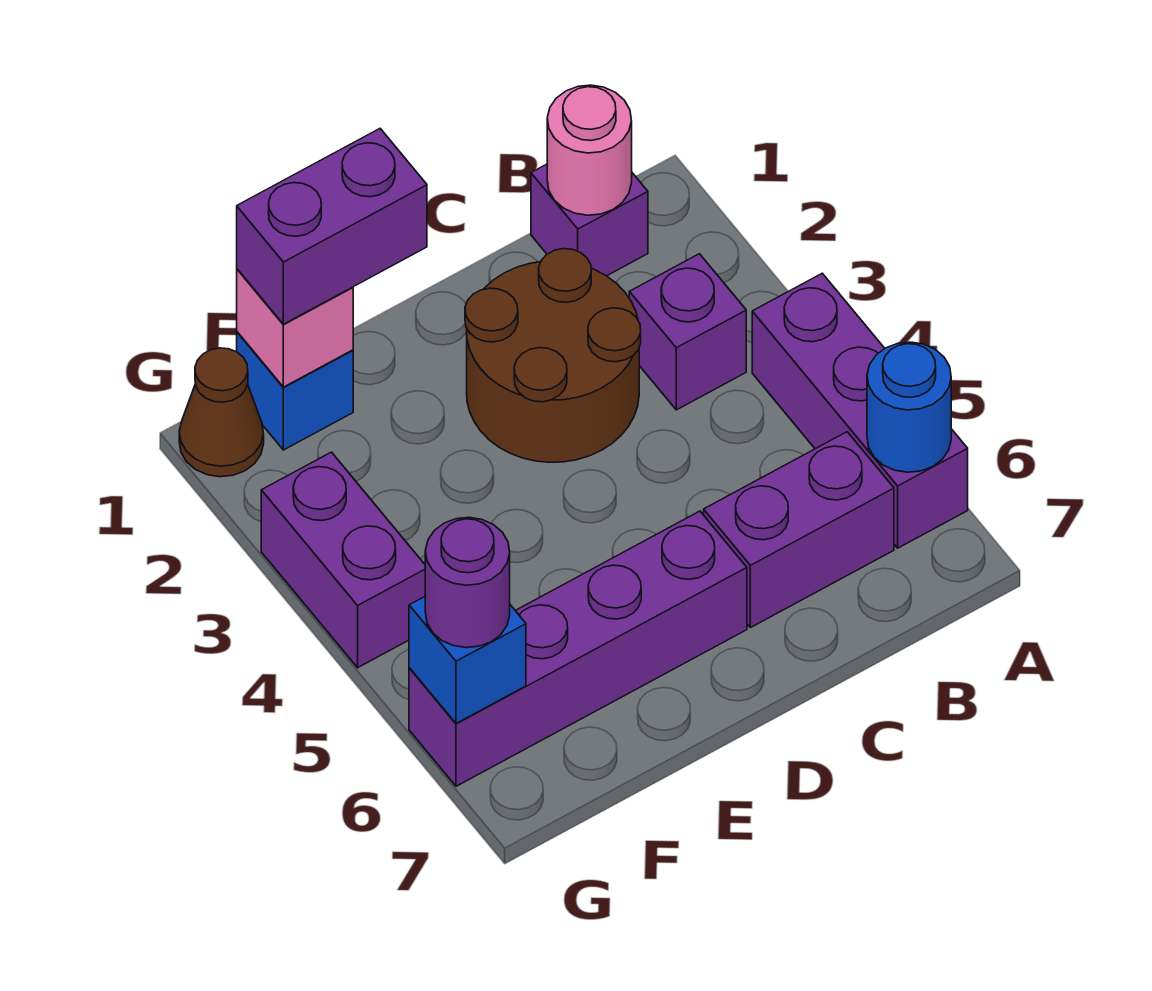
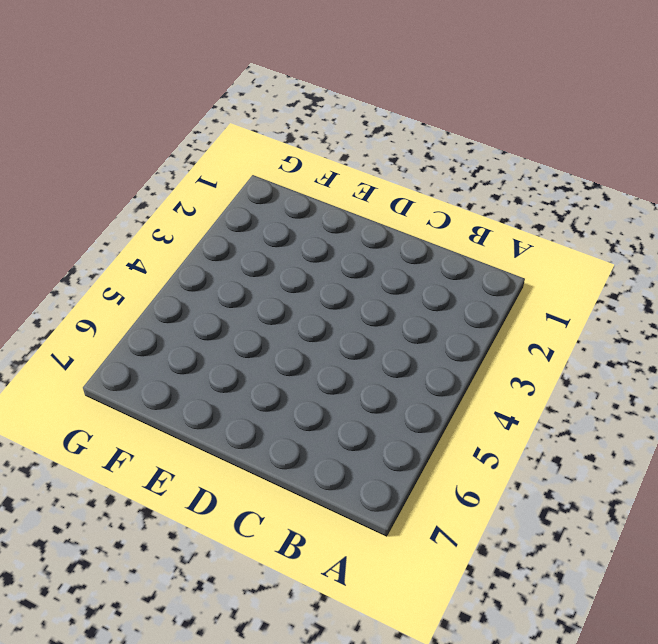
none -> purple 1x3 brick [752,273,968,548]
none -> purple 1x1 brick [531,164,648,276]
none -> purple 1x1 brick [629,254,746,410]

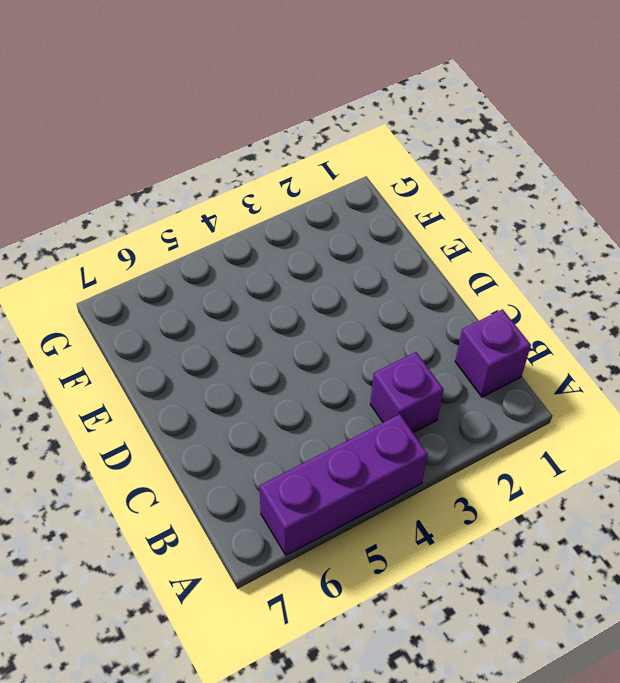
none -> purple 1x2 brick [704,432,894,628]
none -> brown 2x2 round brick [465,249,641,462]
none -> purple 1x4 brick [409,511,747,786]

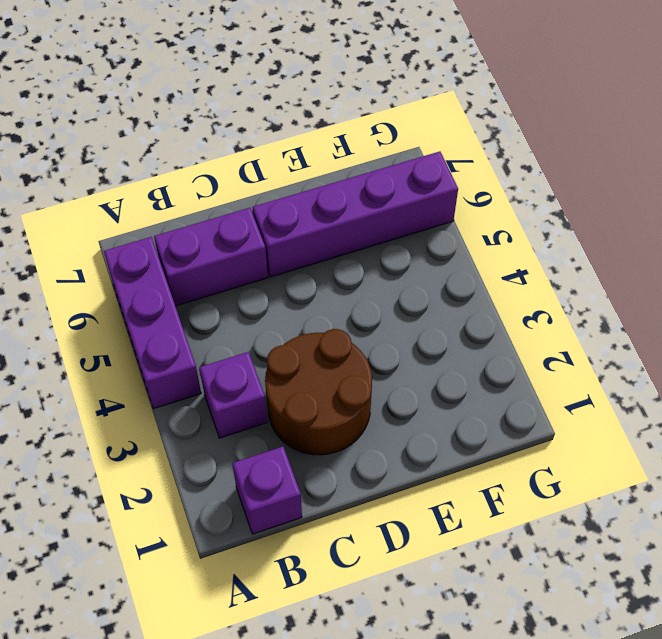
none -> blue 1x1 brick [237,332,353,450]
none -> brown 1x1 cone [179,348,264,477]
none -> purple 1x2 brick [261,452,425,668]

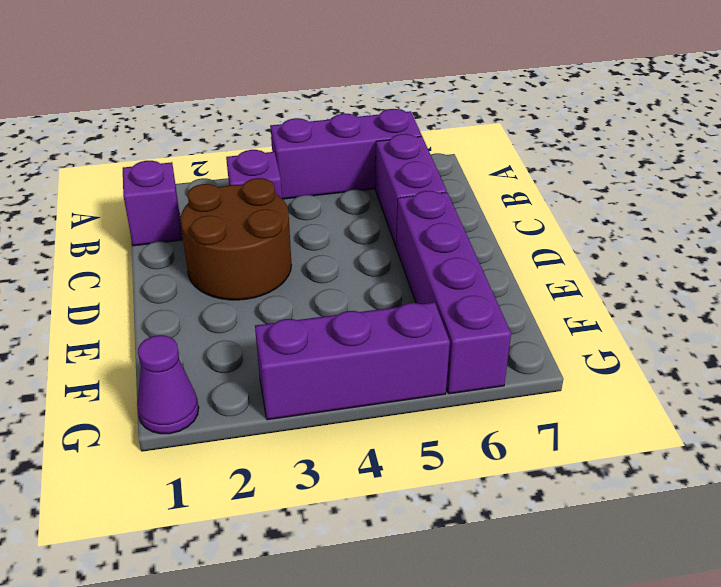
purple 1x1 cone [137,335,199,434] -> brown 1x1 cone [179,348,264,477]
purple 1x3 brick [255,302,450,420] -> purple 1x2 brick [261,452,425,668]
none -> blue 1x1 brick [237,332,353,450]
none -> blue 1x1 round brick [867,342,951,472]
none -> pink 1x1 round brick [547,85,632,215]

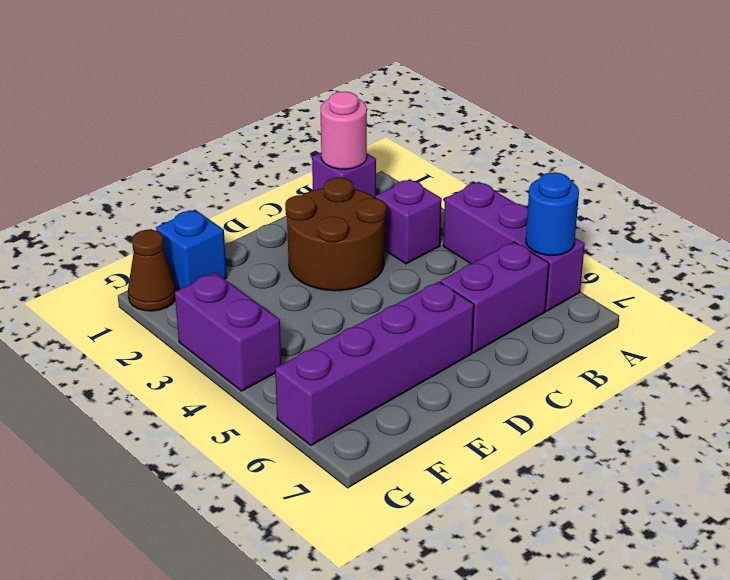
none -> pink 1x1 brick [237,269,353,387]
none -> blue 1x1 brick [409,597,526,723]
none -> purple 1x2 brick [237,129,427,324]

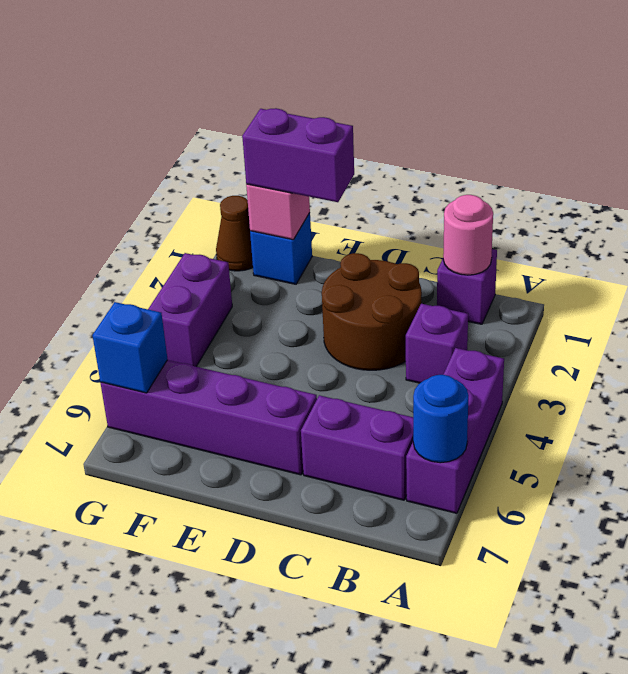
none -> purple 1x1 round brick [425,517,510,648]

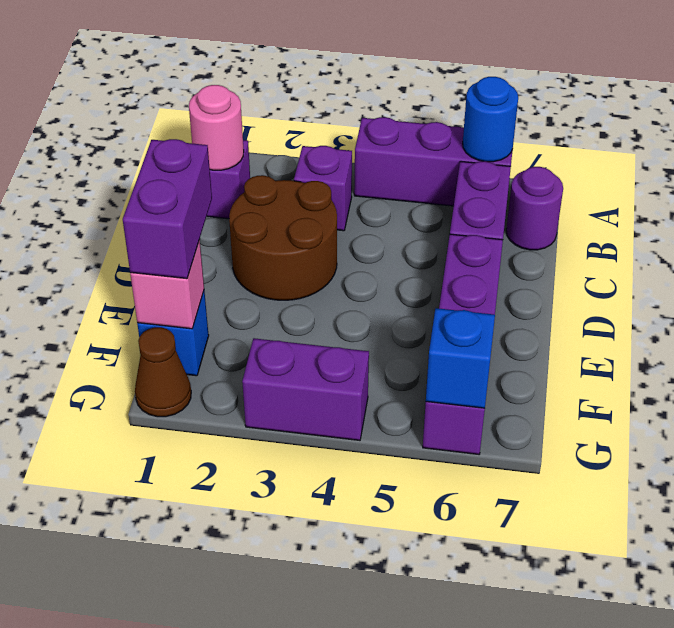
purple 1x1 round brick [506,167,563,250] -> purple 1x1 round brick moved to [425,517,510,648]

